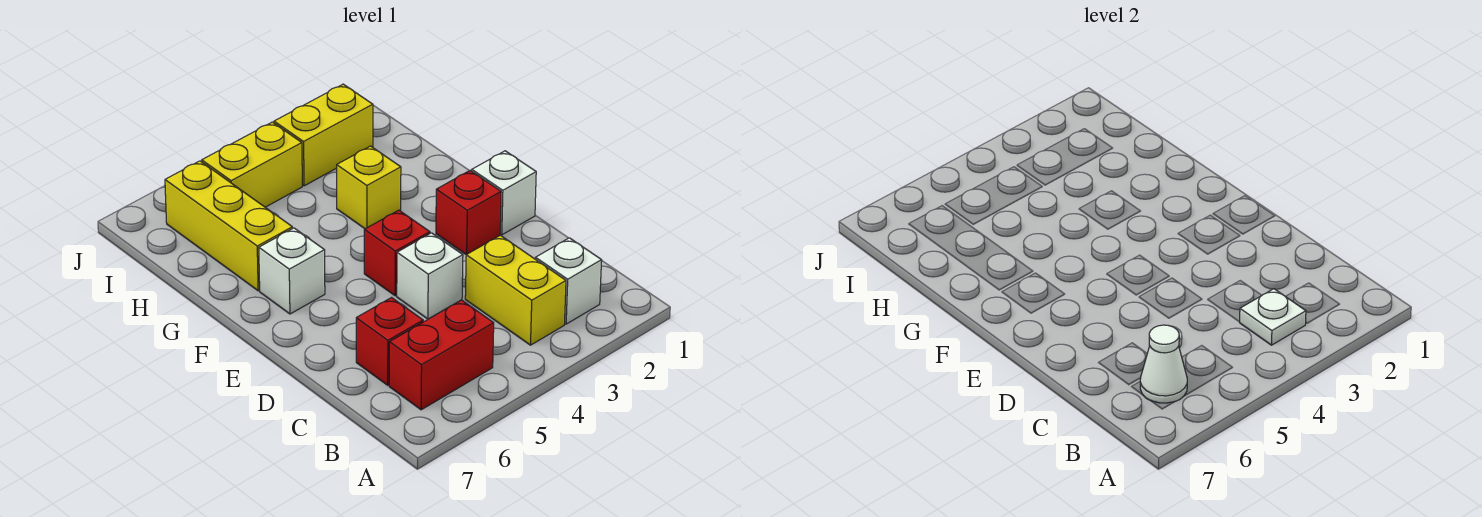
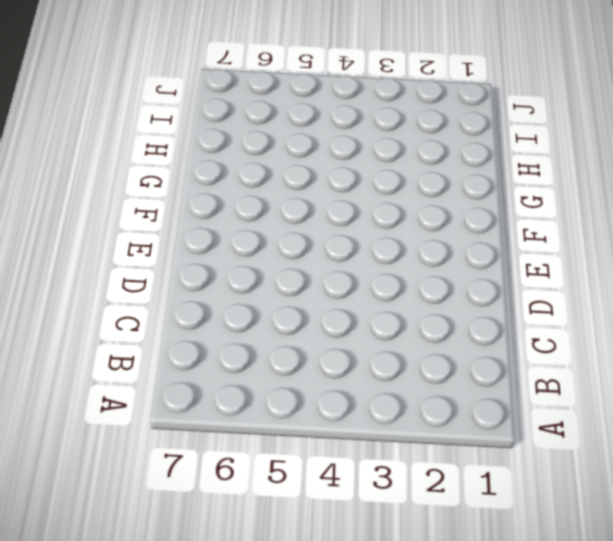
none -> white 1x1 brick [535,238,602,324]
none -> yellow 1x2 brick [465,235,566,345]
none -> red 1x2 brick [389,300,494,410]

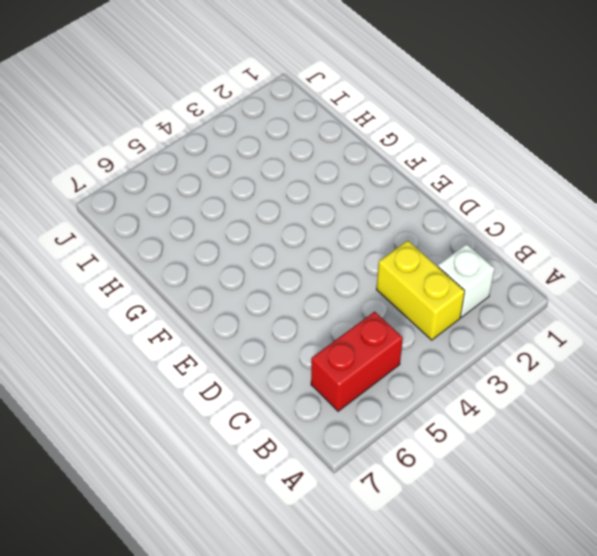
none -> red 1x1 brick [356,298,423,385]
none -> white 1x1 brick [397,233,463,319]
none -> white 1x1 brick [472,151,536,235]

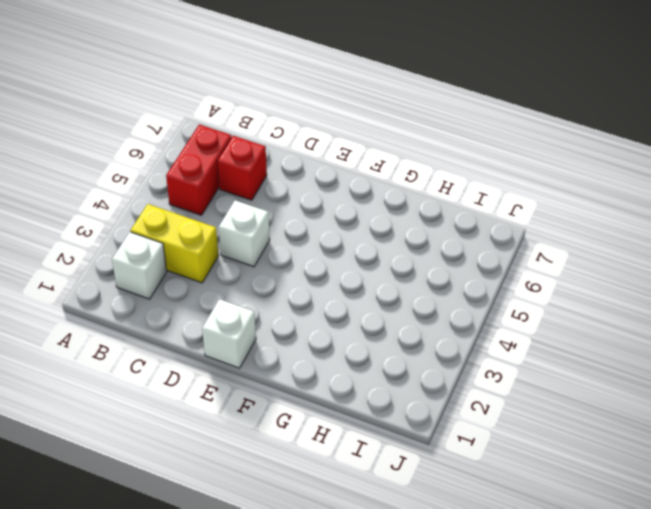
none -> red 1x1 brick [436,171,501,255]
none -> red 1x1 brick [364,210,430,296]
none -> white 1x1 brick [259,228,325,314]

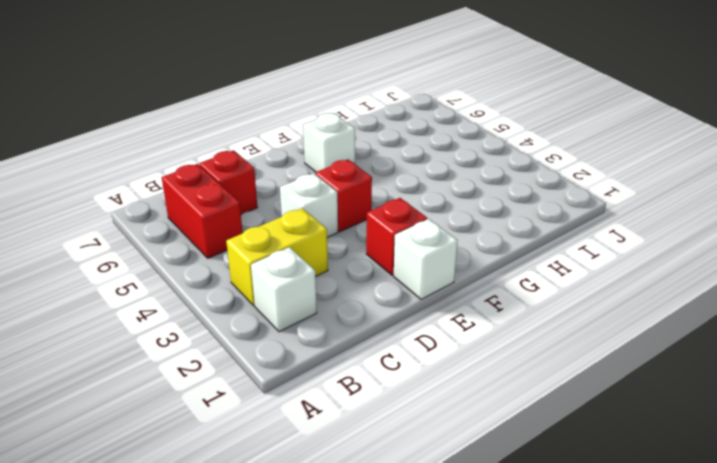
none -> yellow 1x1 brick [337,146,401,229]
none -> yellow 1x3 brick [165,161,292,291]
none -> yellow 1x2 brick [274,84,373,186]

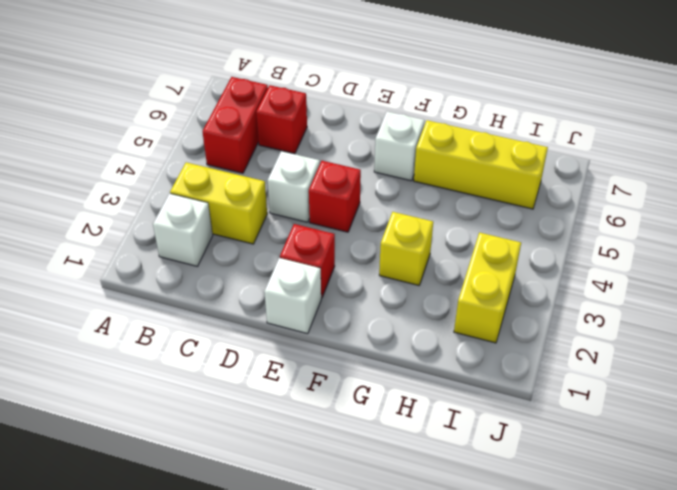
none -> yellow 1x2 brick [202,122,302,207]
none -> white 1x1 plate [1240,289,1306,345]
none -> white 1x1 cone [1140,325,1187,403]

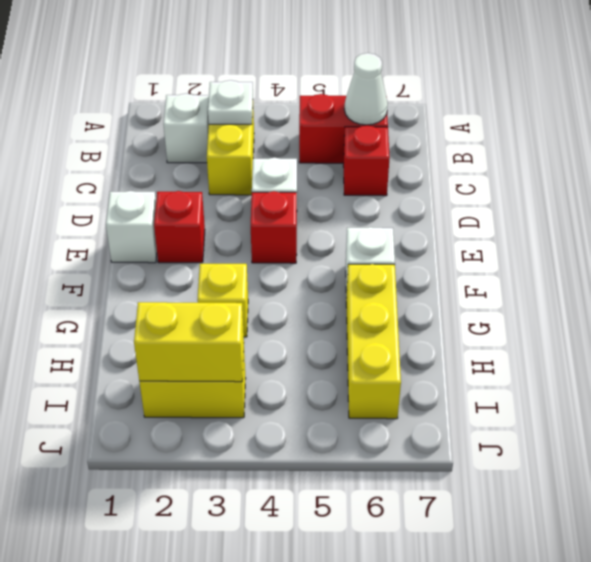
yellow 1x2 brick [134,302,244,382] -> yellow 1x2 brick moved to [202,122,302,207]

